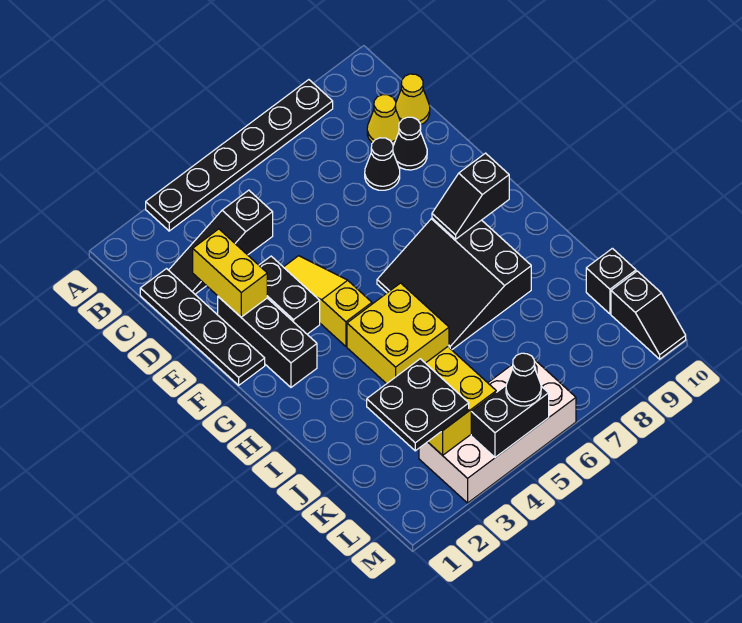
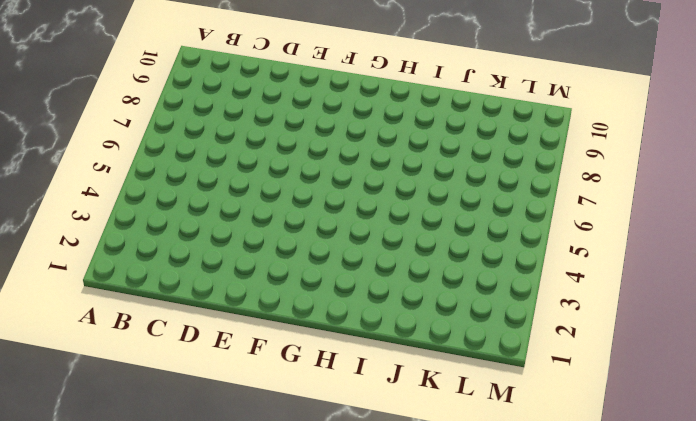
none -> black 1x6 plate [146,80,333,231]
none -> black 1x4 plate [140,269,265,385]
none -> black 1x3 slope [169,190,273,294]

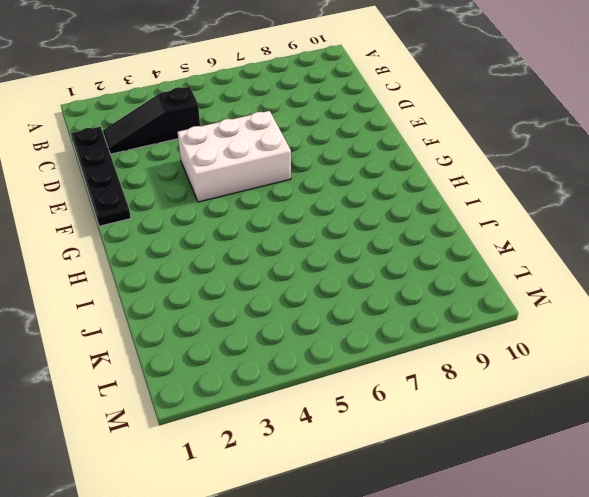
white 2x3 brick [178,111,291,202] -> yellow 1x3 slope [284,256,372,346]
none -> black 1x6 plate [146,80,333,231]
none -> yellow 1x1 cone [367,95,400,145]
none -> yellow 1x1 cone [396,74,430,124]

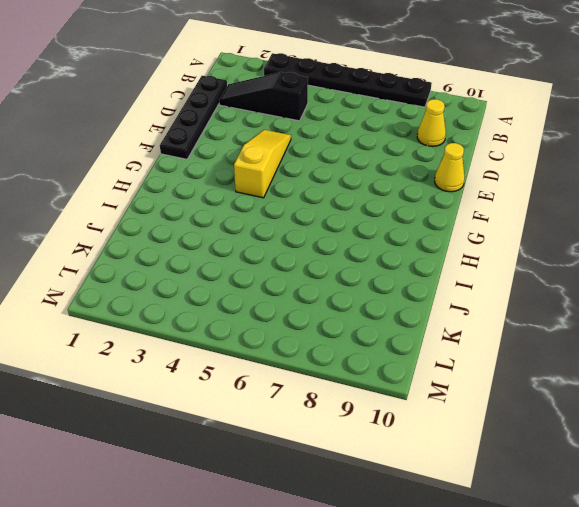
yellow 1x1 cone [435,143,465,192] -> yellow 1x1 cone moved to [396,74,430,124]
none -> black 1x1 cone [365,138,400,190]
none -> black 1x1 cone [393,117,427,170]
none -> black 1x3 brick [218,297,317,387]

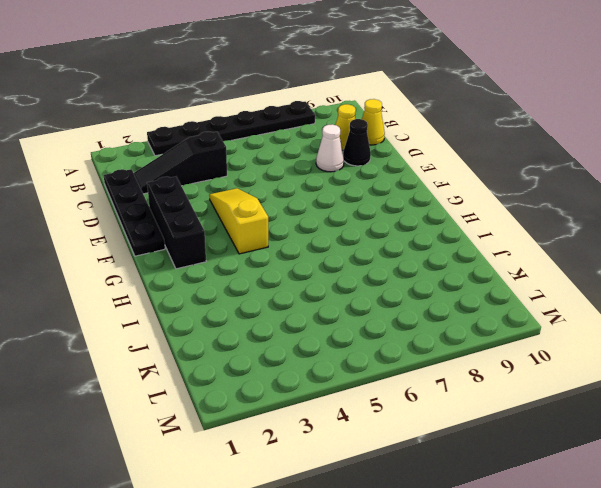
white 1x1 cone [316,124,344,172] -> black 1x1 cone [365,138,400,190]
none -> black 1x2 brick [259,256,320,334]
none -> black 3x3 slope [377,218,531,350]
none -> yellow 2x2 brick [347,283,449,384]

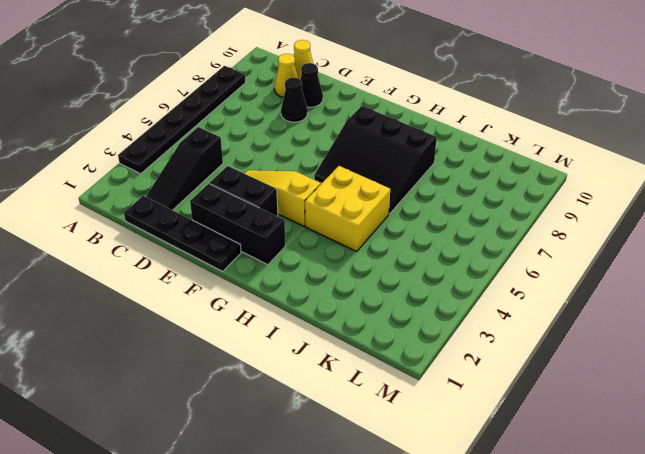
none -> black 1x1 brick [586,248,636,314]
none -> white 2x4 brick [419,353,576,503]
none -> black 1x2 slope [611,271,686,359]

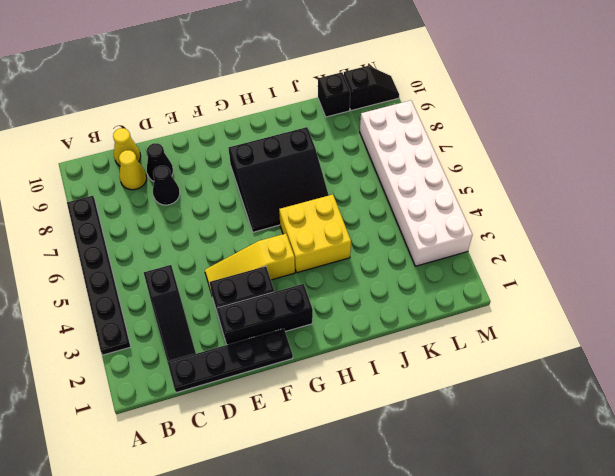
white 2x6 brick [360,100,473,266] -> white 2x4 brick [419,353,576,503]
none -> yellow 1x2 brick [193,229,267,317]
none -> black 1x2 slope [432,153,509,239]
none -> yellow 2x2 brick [426,347,496,455]

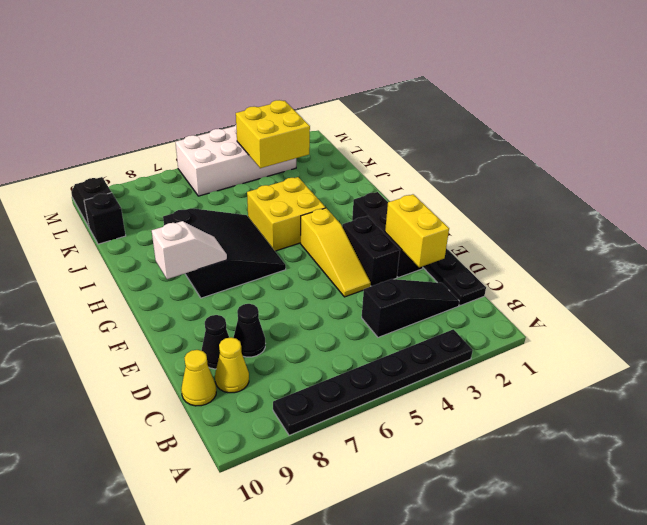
white 1x2 slope [152,221,227,279] -> black 1x2 slope [432,153,509,239]
none -> black 1x2 brick [471,386,549,457]
none -> black 2x2 plate [367,359,469,451]
none -> black 1x1 cone [506,353,541,406]

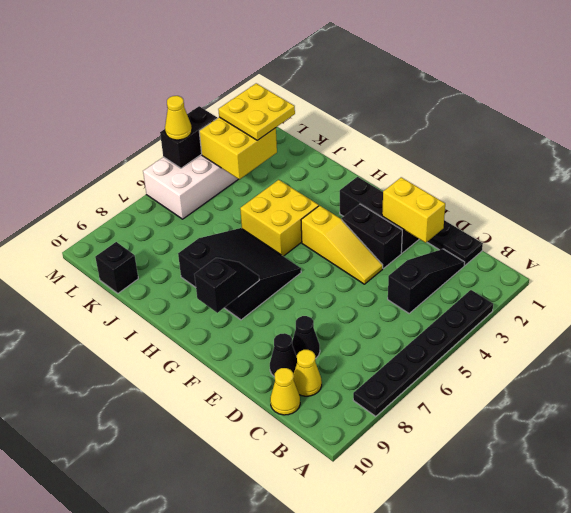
yellow 2x2 plate [218,83,295,140] -> black 2x2 plate [367,359,469,451]
yellow 1x1 cone [165,96,192,140] -> black 1x1 cone [506,353,541,406]
none -> black 1x2 slope [611,271,686,359]

